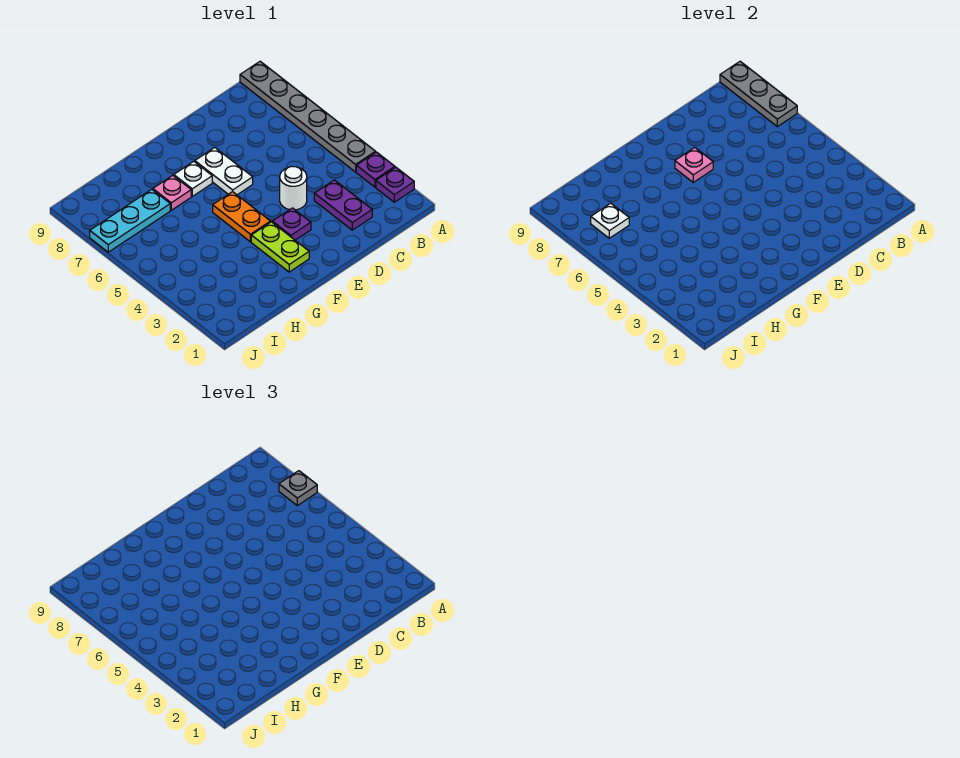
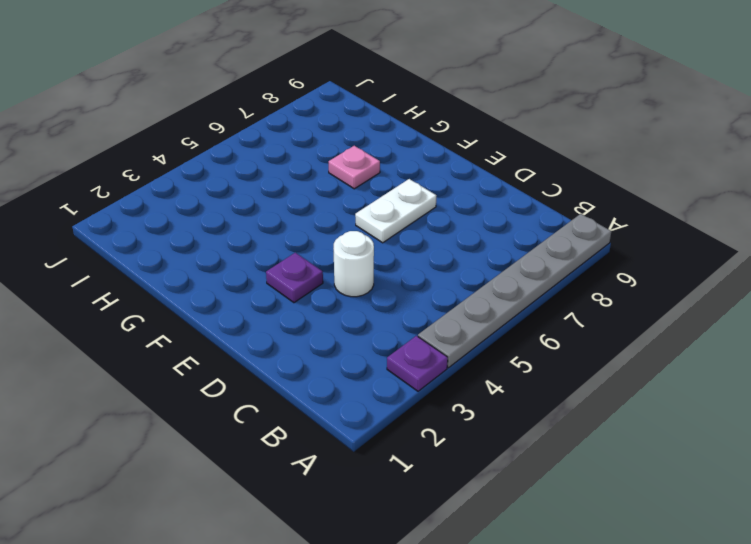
none -> purple 1x1 plate [376,167,414,202]
none -> purple 1x2 plate [314,180,372,230]
none -> lime 1x2 plate [251,222,309,272]

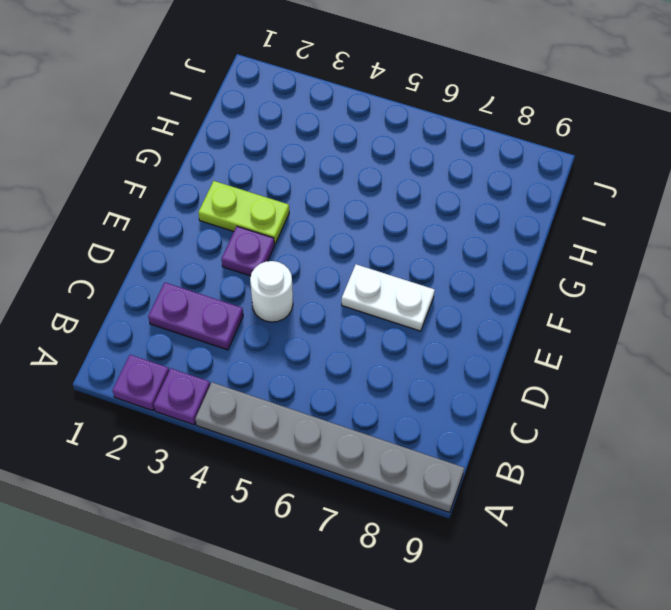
none -> orange 1x2 plate [213,192,270,242]
none -> white 1x1 plate [174,161,212,196]
none -> pink 1x1 plate [153,175,191,210]

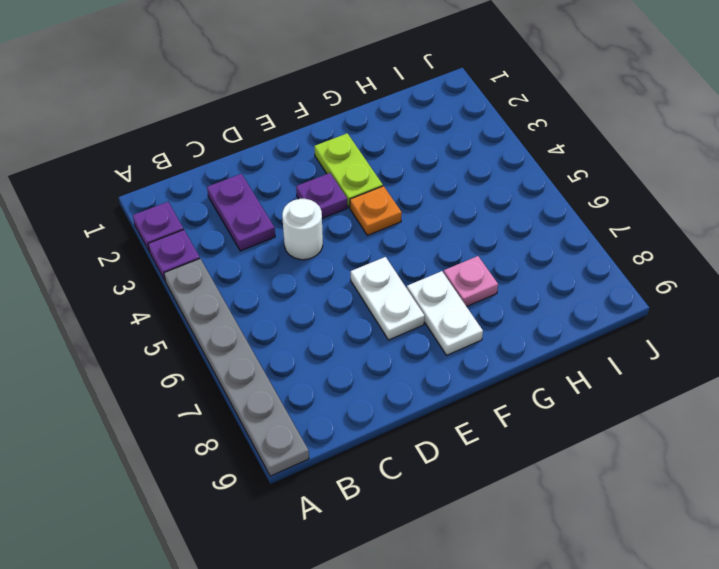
orange 1x1 plate [350,186,402,235] -> orange 1x2 plate [213,192,270,242]
white 1x2 plate [407,271,483,355] -> white 1x1 plate [174,161,212,196]
none -> cyan 1x3 plate [90,189,170,252]
none -> grey 1x3 plate [720,61,797,127]
none -> pink 1x1 plate [675,148,713,182]

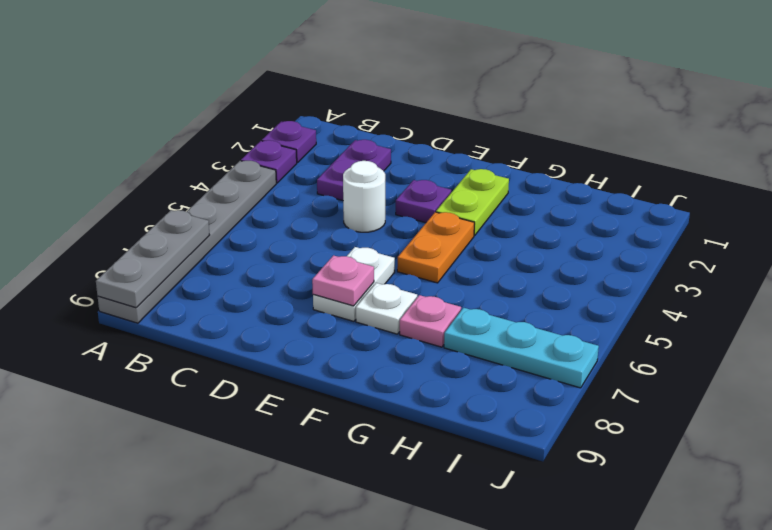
none -> white 1x1 plate [591,203,629,238]
none -> grey 1x1 plate [279,471,317,506]

